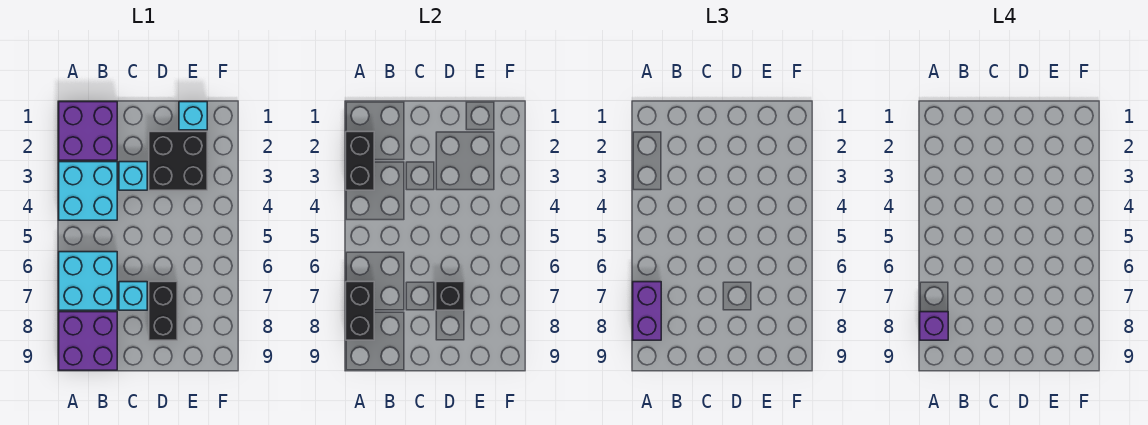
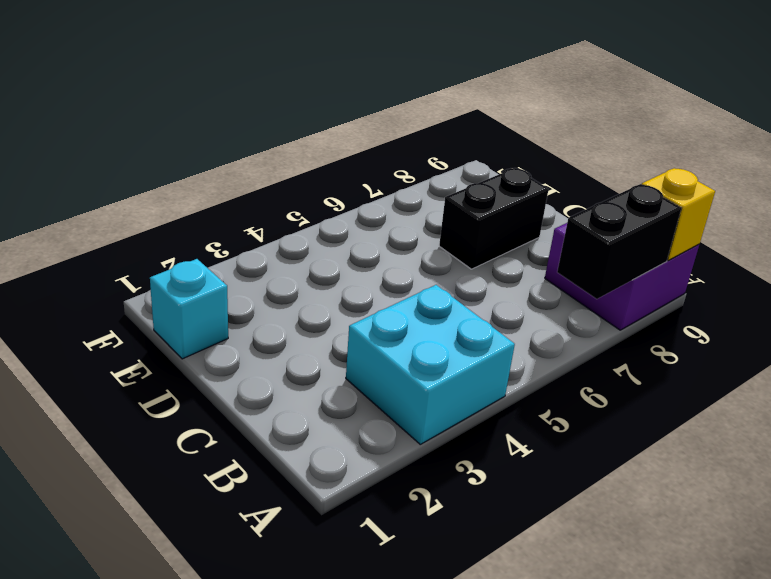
yellow 1x1 brick [642,168,715,260] -> none
none -> purple 2x2 brick [59,102,117,160]
none -> cyan 2x2 brick [59,252,117,310]
none -> cyan 1x1 brick [119,162,147,190]

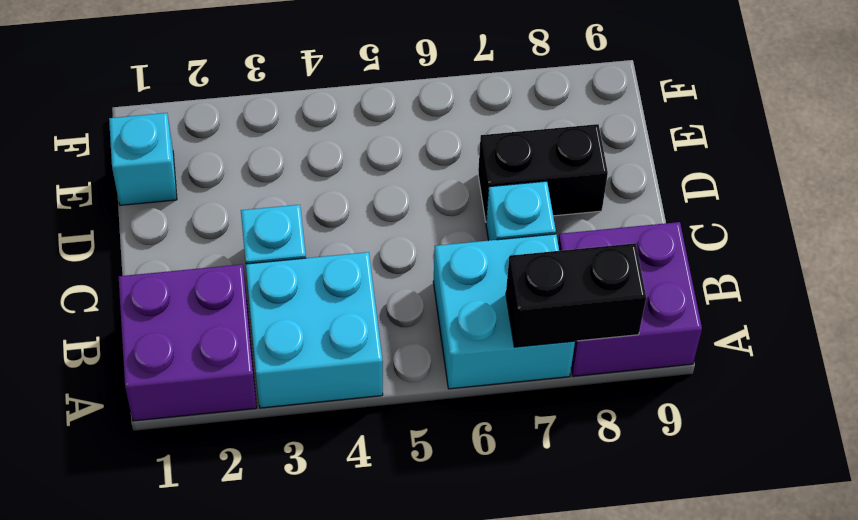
none -> black 2x2 brick [149,132,207,190]
none -> black 1x2 brick [346,132,374,190]
none -> black 1x1 brick [436,282,464,310]

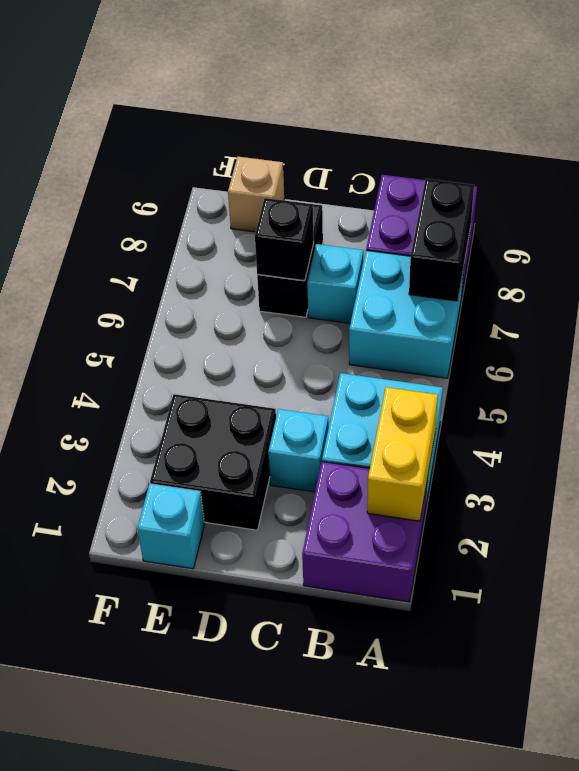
yellow 1x2 brick [367,387,438,521] -> black 1x2 brick [346,132,374,190]
tan 1x1 brick [228,157,284,232] -> none
none -> purple 1x2 brick [633,282,661,340]
none -> purple 1x1 brick [920,312,948,340]

